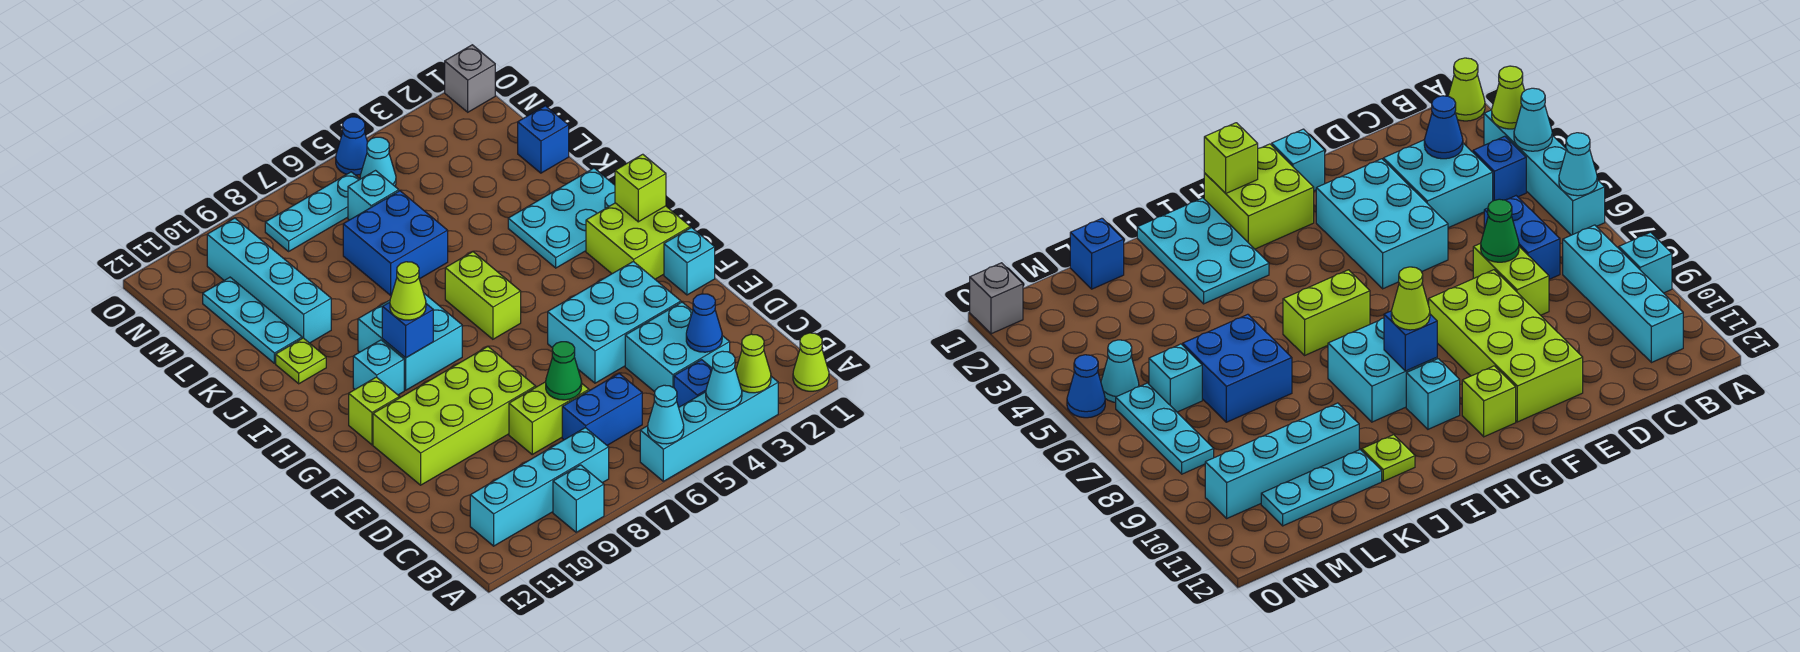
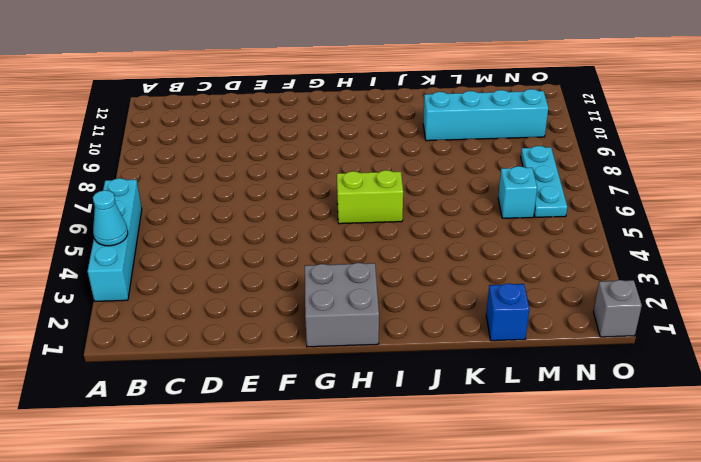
grey 2x2 brick [305,263,379,347] -> lime 2x2 brick [586,203,690,279]
none -> lime 1x1 cone [793,333,829,391]
none -> cyan 1x1 brick [553,465,604,532]
none -> blue 1x1 brick [674,360,712,407]
none -> cyan 1x4 brick [470,428,609,546]

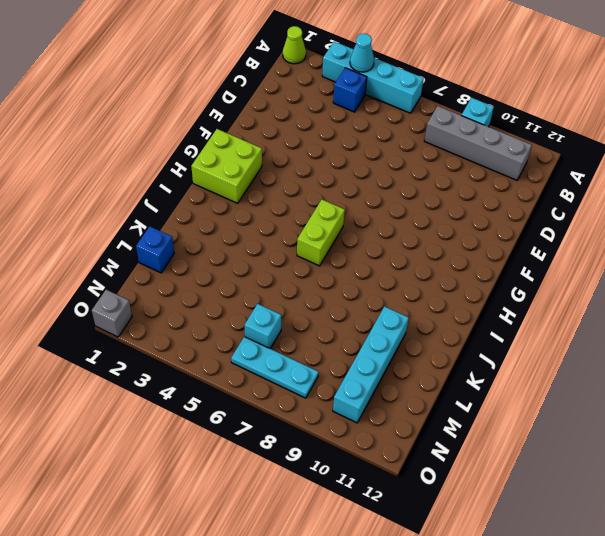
grey 1x4 brick [424,106,532,180] -> cyan 1x4 brick [470,428,609,546]
none -> cyan 2x2 brick [625,302,730,392]
none -> blue 1x2 brick [562,374,642,445]
none -> lime 1x2 brick [509,382,589,454]
none -> cyan 2x3 brick [548,261,681,383]

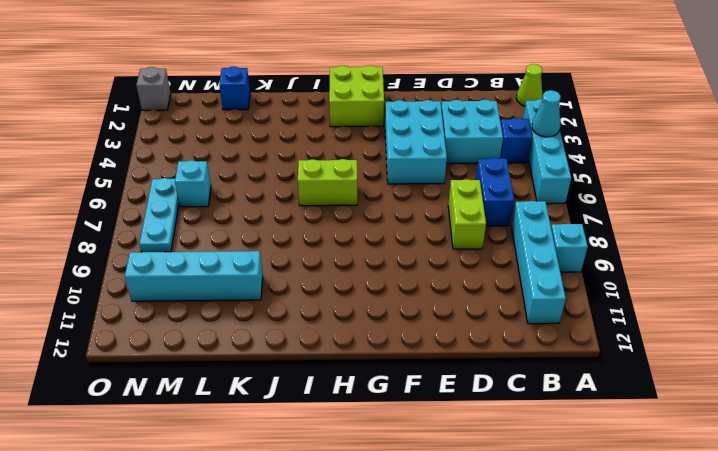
none -> lime 2x4 brick [373,347,536,485]
none -> cyan 1x1 brick [664,228,715,295]
none -> lime 1x1 brick [349,377,400,445]
none -> cyan 2x2 brick [358,294,462,390]

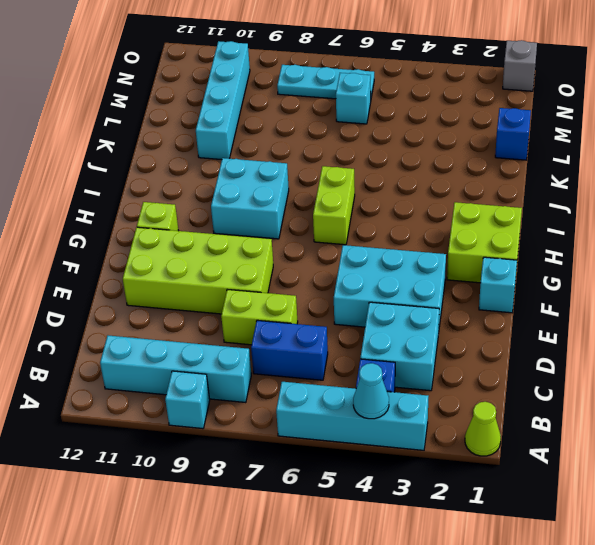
none -> cyan 1x1 brick [353,340,404,395]
none -> cyan 2x3 plate [508,168,615,268]
none -> lime 1x1 plate [276,338,326,384]
none -> blue 2x2 brick [343,191,448,295]

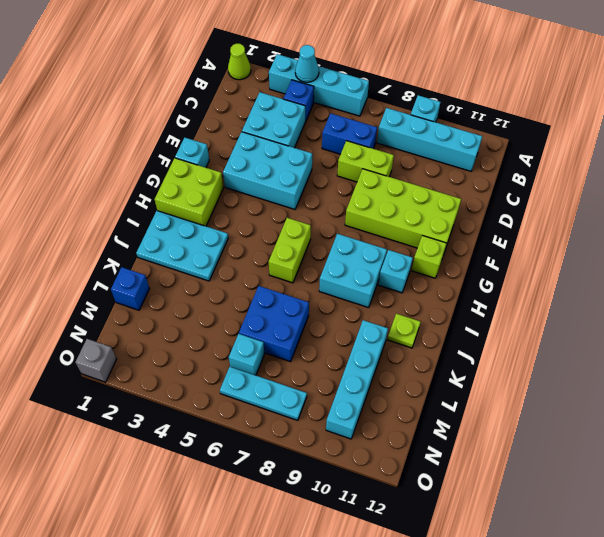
none -> cyan 1x3 plate [203,277,302,363]
none -> cyan 1x1 cone [360,137,396,186]
none -> blue 1x1 cone [336,117,367,175]
none -> lime 1x1 cone [736,334,771,393]

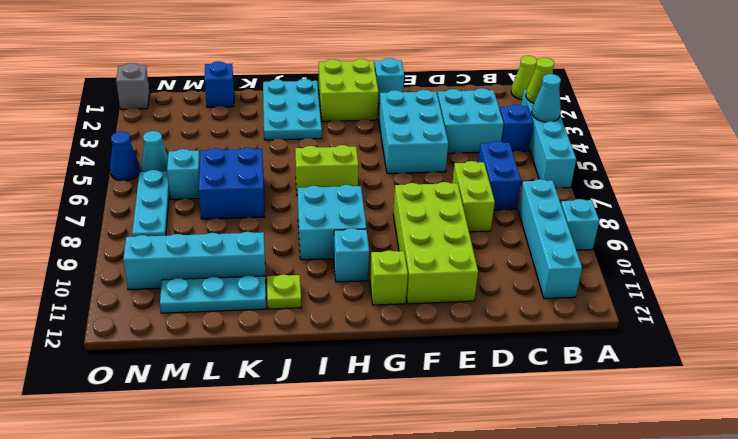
none -> cyan 1x1 cone [648,385,684,444]
none -> blue 1x1 cone [686,294,722,352]
none -> green 1x1 cone [546,342,582,400]
none -> lime 1x1 brick [615,154,666,222]

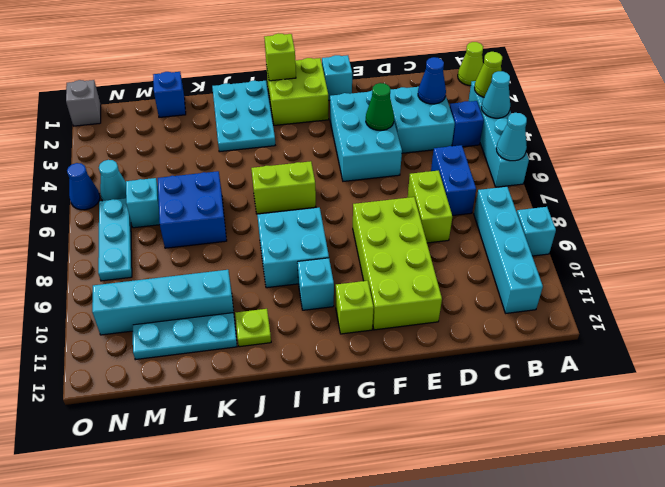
green 1x1 cone [366,83,394,130] -> green 1x1 cone moved to [546,342,582,400]
none -> blue 1x1 brick [382,302,433,358]
none -> lime 1x1 cone [390,262,426,320]

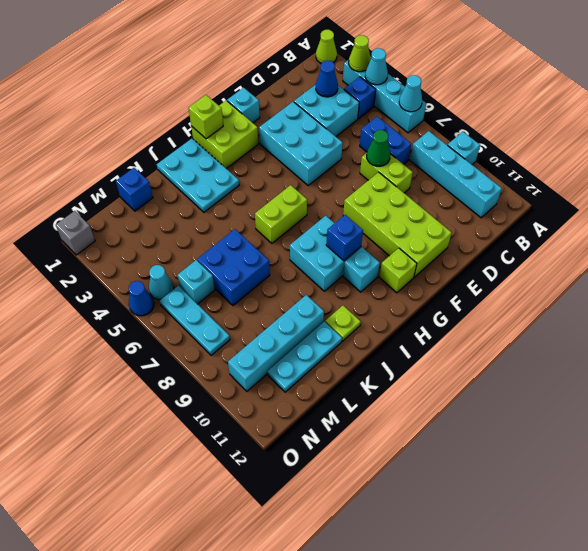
none -> lime 1x1 cone [390,262,426,320]

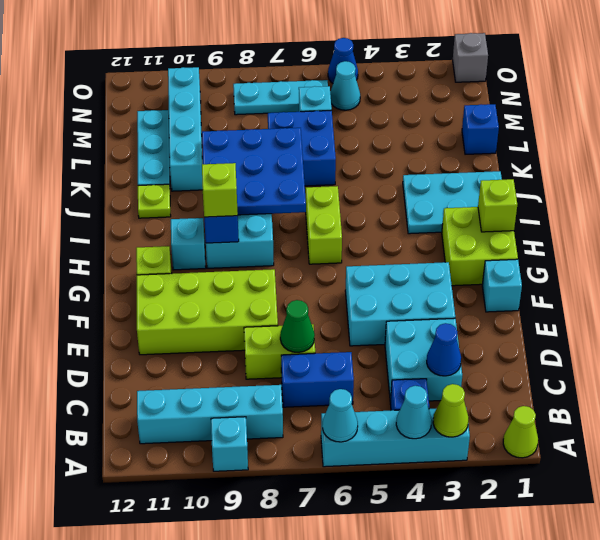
lime 1x1 brick [202,163,238,217] -> lime 1x1 cone [390,262,426,320]
blue 3x3 plate [202,128,306,215] -> none

